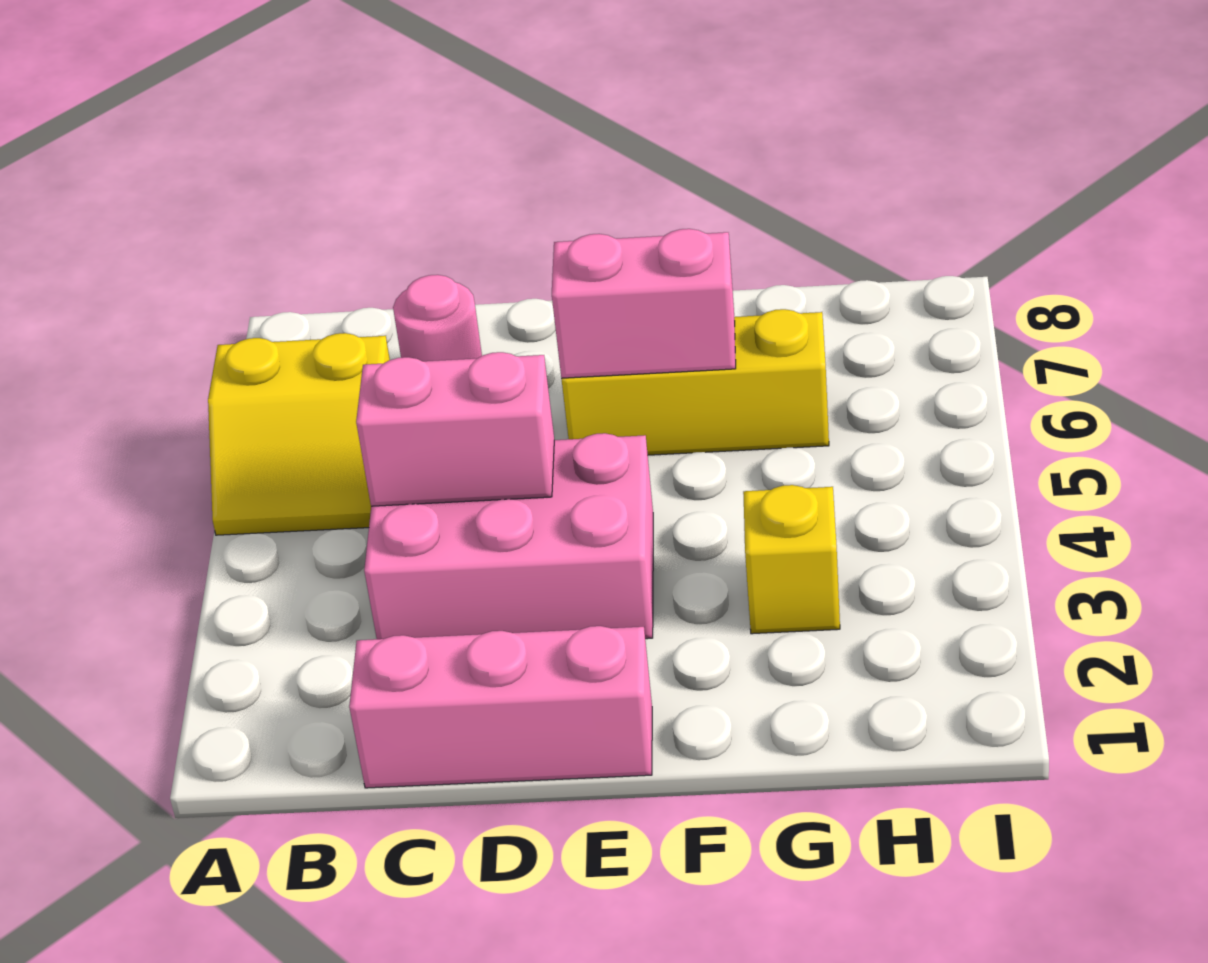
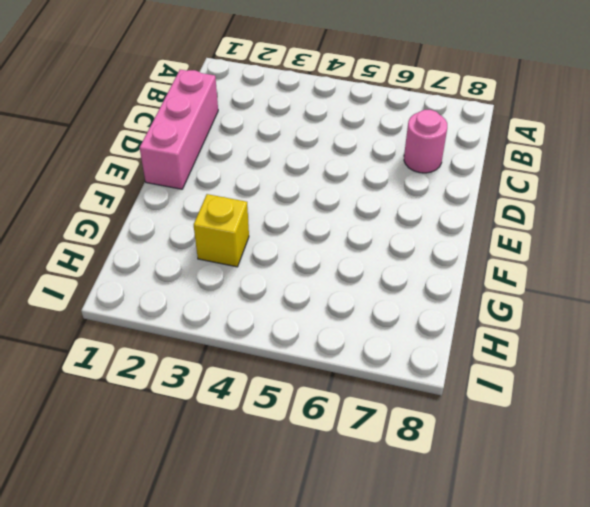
none -> yellow 2x2 slope [208,333,390,535]
none -> pink 2x3 brick [364,433,653,639]

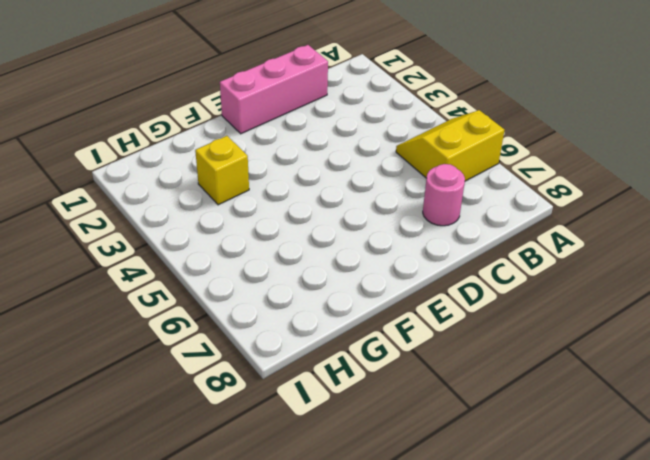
none -> pink 2x3 brick [364,433,653,639]
none -> yellow 1x3 brick [561,309,829,455]

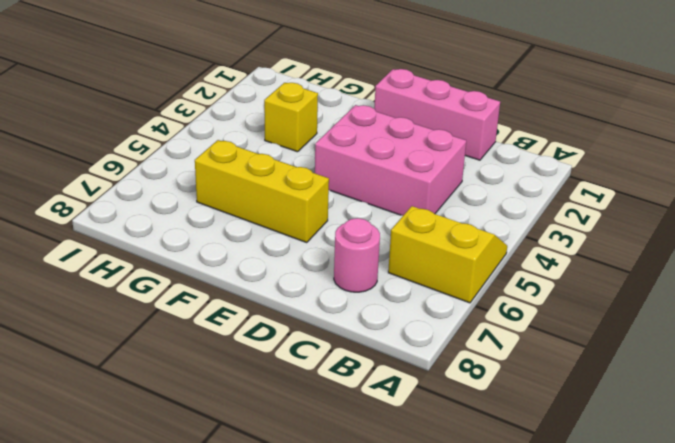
none -> pink 1x2 brick [356,352,554,506]
none -> pink 1x2 brick [552,229,736,378]

